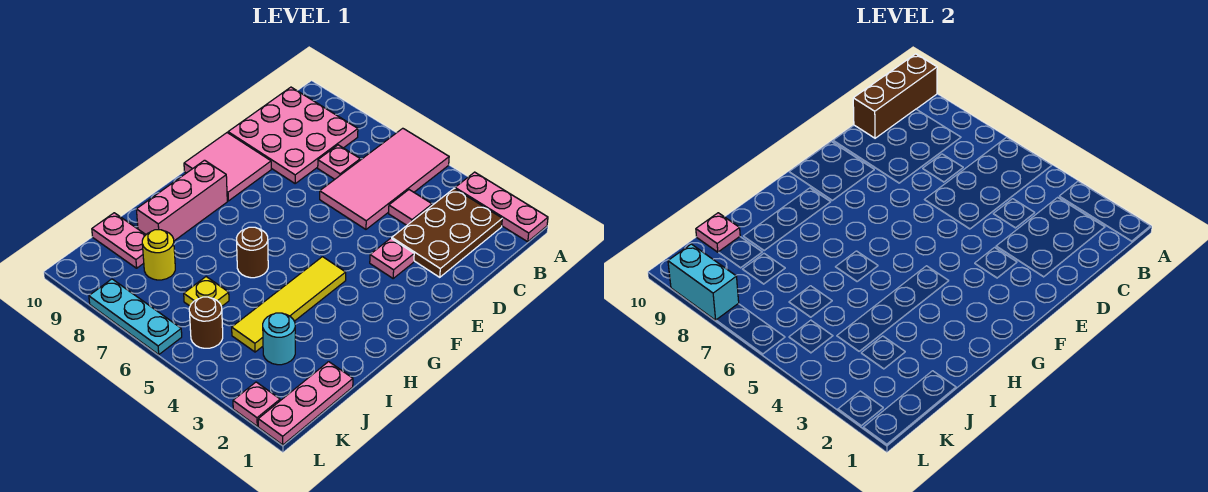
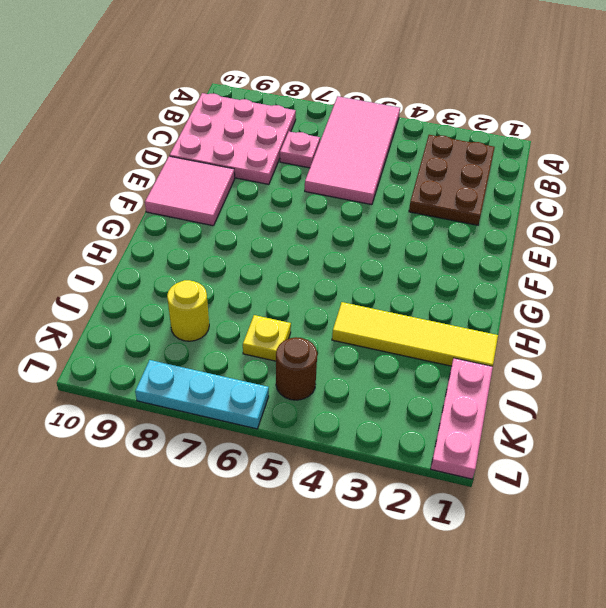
yellow 1x4 tile [332,302,498,367] -> yellow 1x4 tile turned to [232,257,346,352]
none -> pink 1x3 plate [455,172,548,242]
none -> pink 1x1 tile [389,190,432,225]
none -> pink 1x1 plate [370,238,414,278]

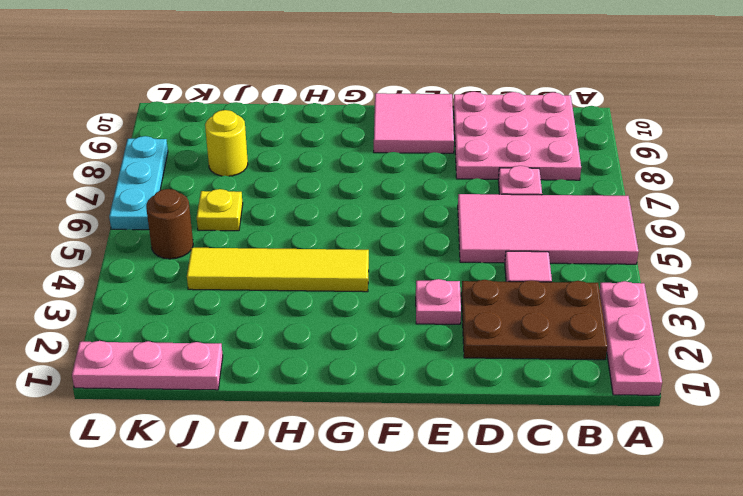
none -> pink 1x3 brick [136,160,227,241]
none -> brown 1x1 round brick [237,227,268,278]
none -> cyan 1x1 round brick [263,313,295,365]

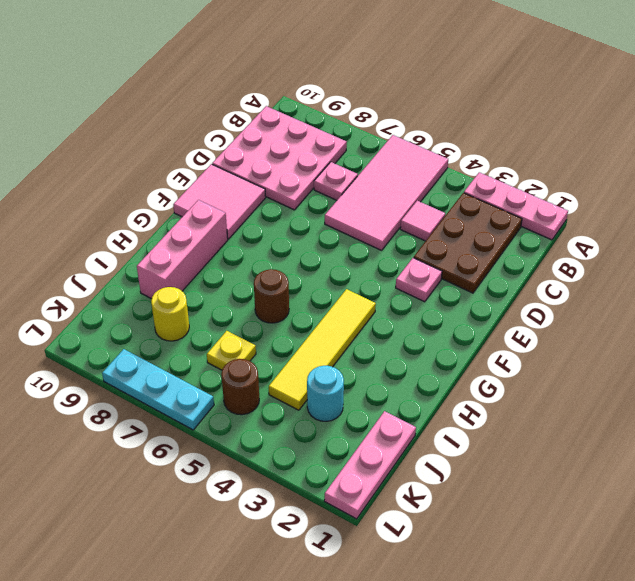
none -> pink 1x2 plate [92,213,146,268]
none -> pink 1x1 plate [233,382,280,426]
none -> brown 1x3 brick [853,54,937,138]

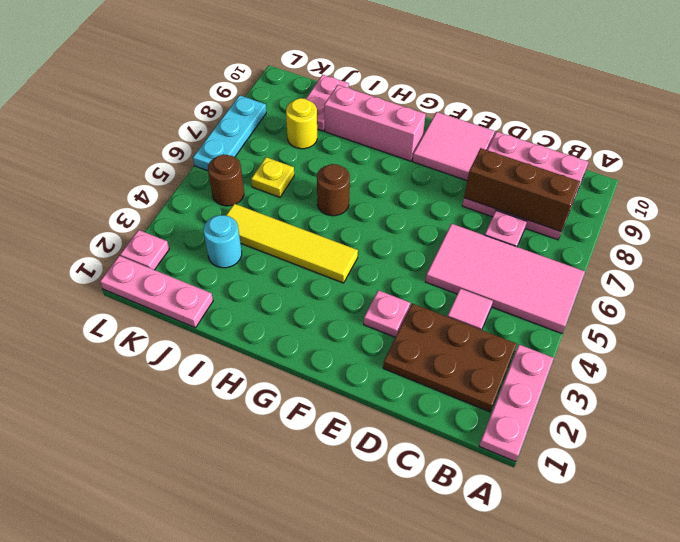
brown 1x3 brick [464,148,580,231] -> brown 1x3 brick moved to [853,54,937,138]
none -> pink 1x1 plate [696,213,740,252]
none -> cyan 1x2 brick [668,244,739,320]

